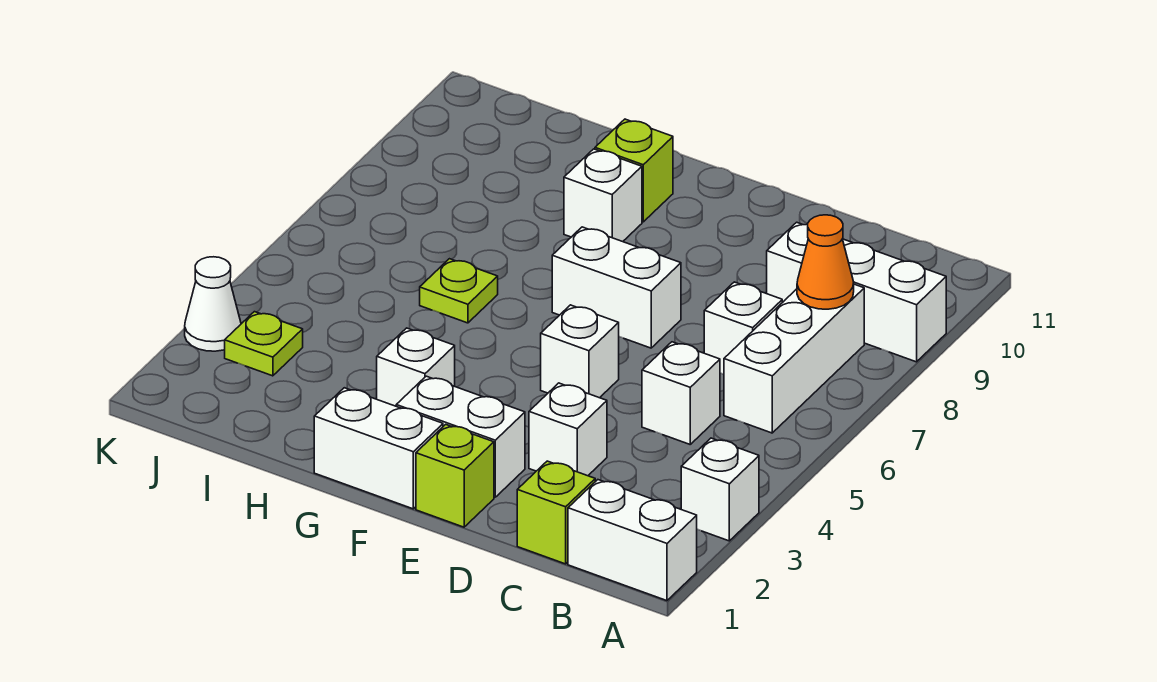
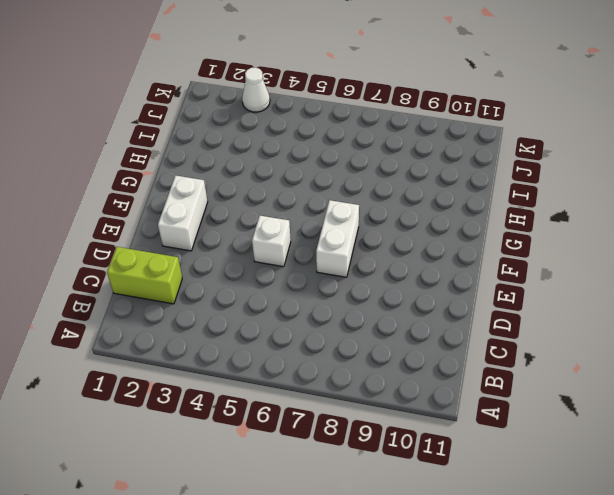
lime 1x2 brick [107,247,182,304] -> lime 1x1 brick [517,461,595,564]
none -> white 1x2 brick [568,480,697,601]
none -> white 1x1 brick [681,438,759,541]
none -> white 1x3 brick [767,222,946,362]

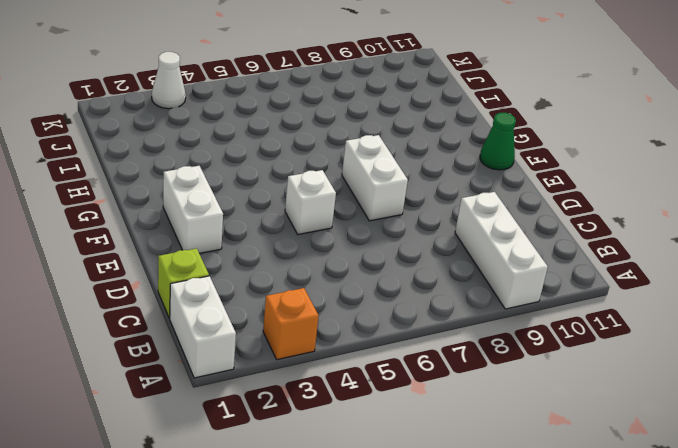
orange 1x1 brick [263,288,319,360] -> white 1x1 brick [681,438,759,541]
green 1x1 cone [480,113,516,170] -> none
none -> white 1x3 brick [724,284,864,433]
none -> white 1x1 brick [642,342,720,444]
none -> white 1x1 brick [704,282,782,374]

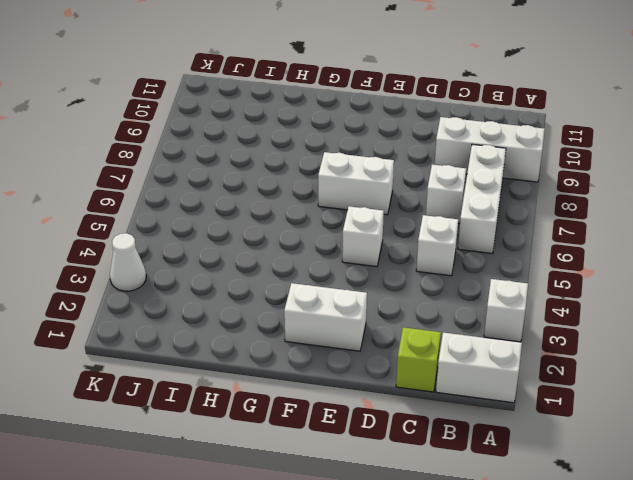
none -> white 1x1 brick [529,383,607,476]
none -> lime 1x1 brick [416,424,494,527]
none -> white 1x2 brick [314,388,443,509]

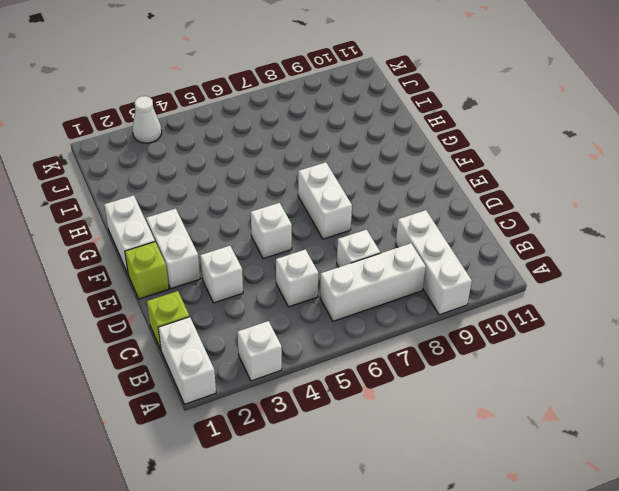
none -> white 1x1 brick [377,328,455,406]
none -> white 1x1 brick [564,149,642,242]
none -> lime 1x1 brick [595,119,673,222]

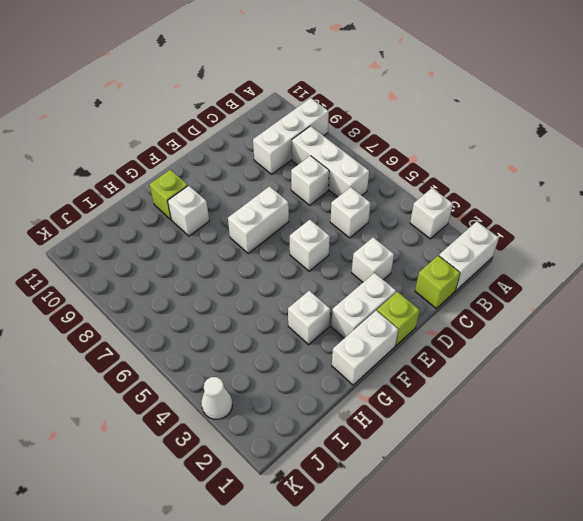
none -> lime 1x1 plate [420,259,498,323]
none -> lime 1x1 plate [225,312,303,376]
none -> orange 1x1 cone [797,215,854,309]

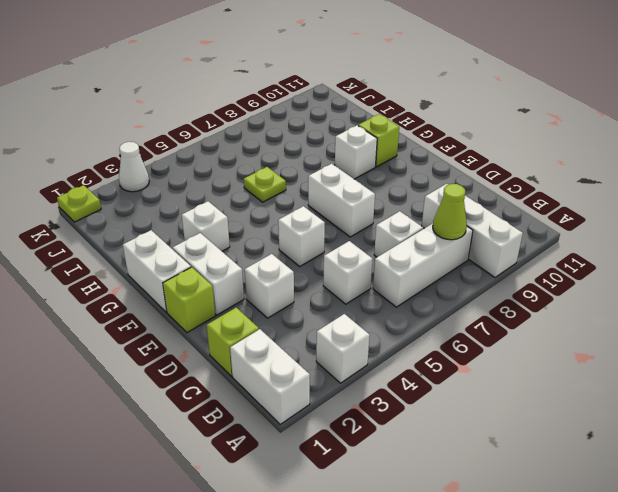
lime 1x1 cone [433,184,467,240] -> orange 1x1 cone [797,215,854,309]
lime 1x1 plate [57,185,101,222] -> lime 1x1 plate moved to [225,312,303,376]

